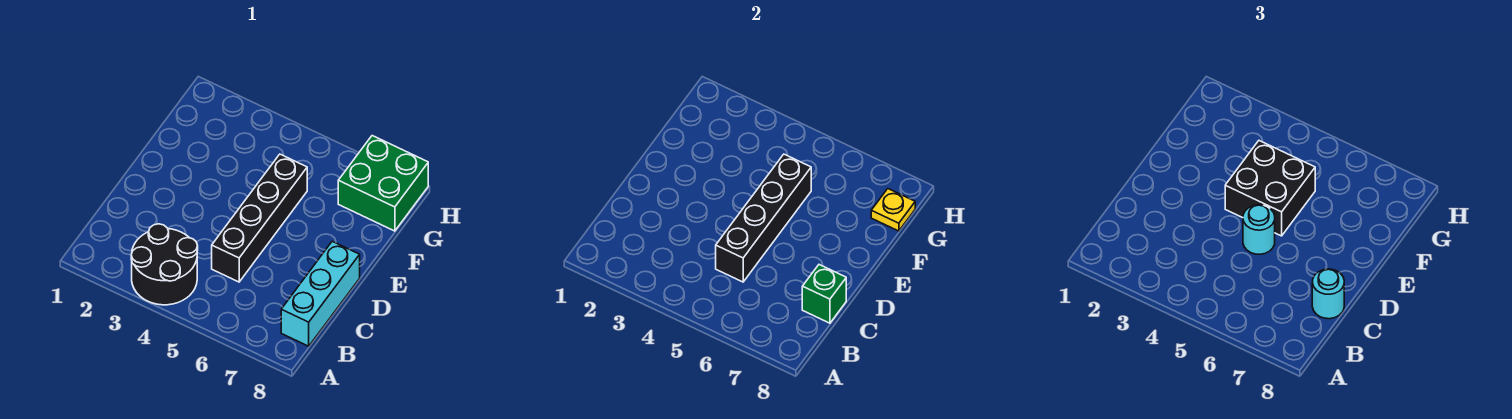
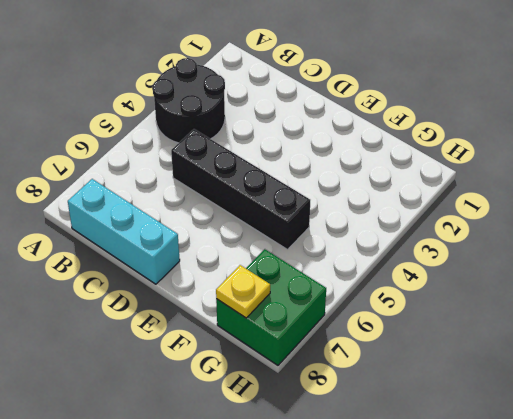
none -> black 1x4 brick [716,154,811,282]
none -> green 1x1 brick [802,265,846,323]

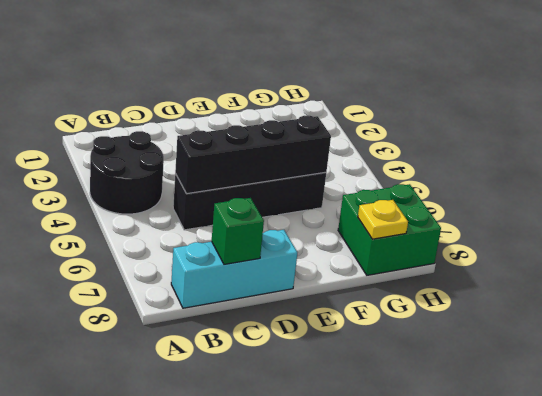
none -> cyan 1x1 round brick [1312,269,1344,319]
none -> cyan 1x1 round brick [1243,205,1275,254]

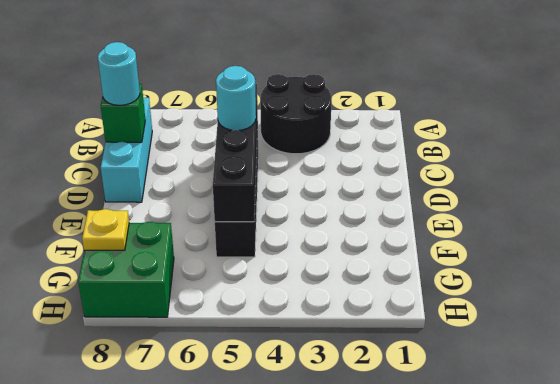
none -> black 2x2 brick [1225,141,1315,236]

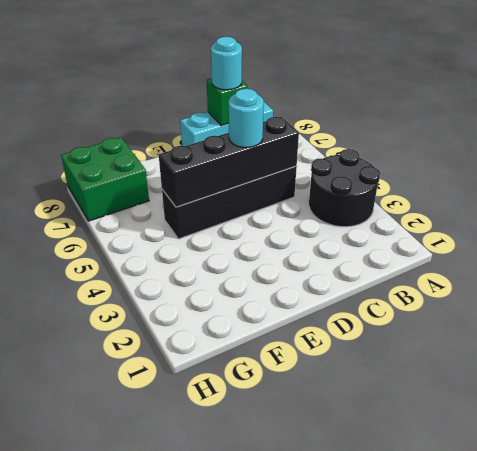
none -> yellow 1x1 plate [871,189,915,231]
none -> black 2x2 brick [1225,141,1315,236]

